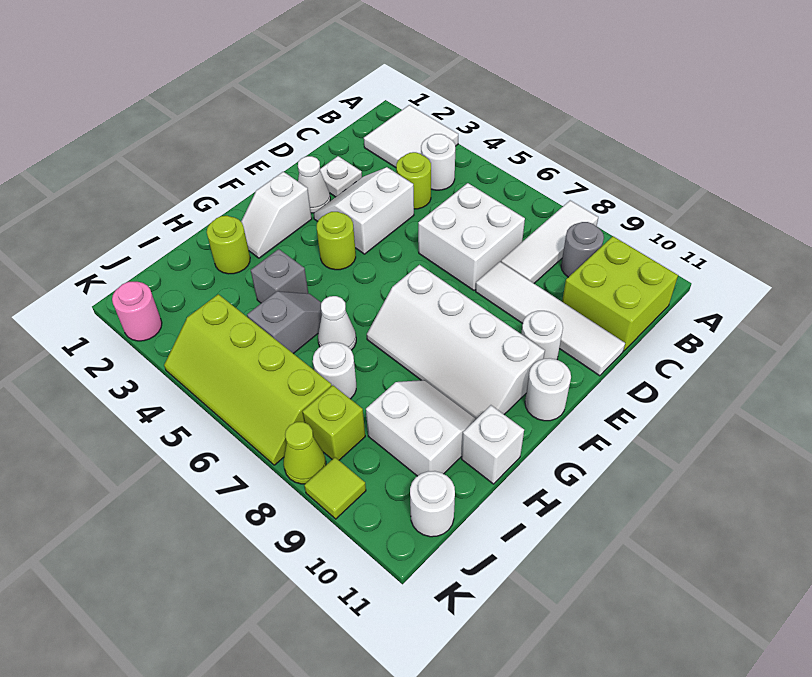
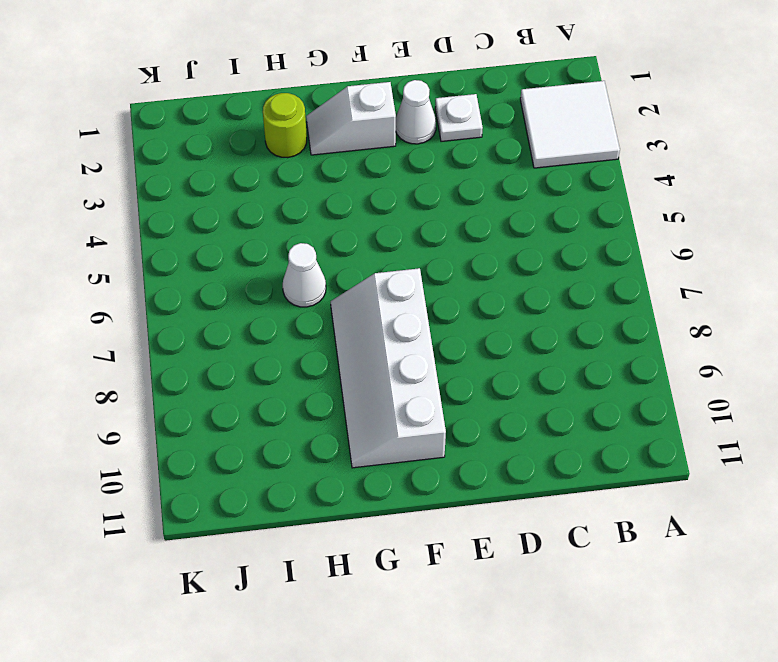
none -> white 1x3 tile [501,200,598,283]
none -> white 1x1 round brick [421,134,455,190]
none -> grey 1x1 round brick [561,222,604,277]

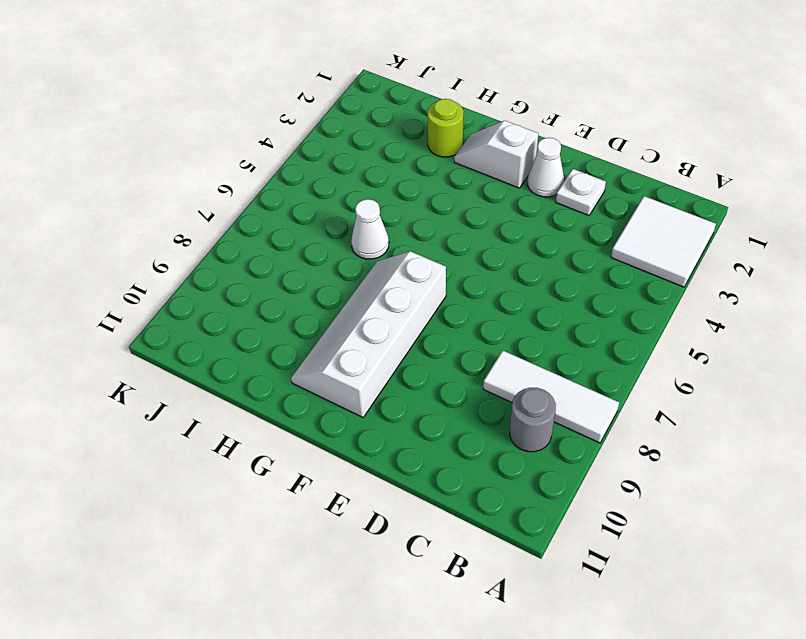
none -> white 1x1 round brick [421,134,455,190]
none -> lime 2x2 brick [562,236,678,351]
none -> lime 1x1 round brick [396,152,431,209]

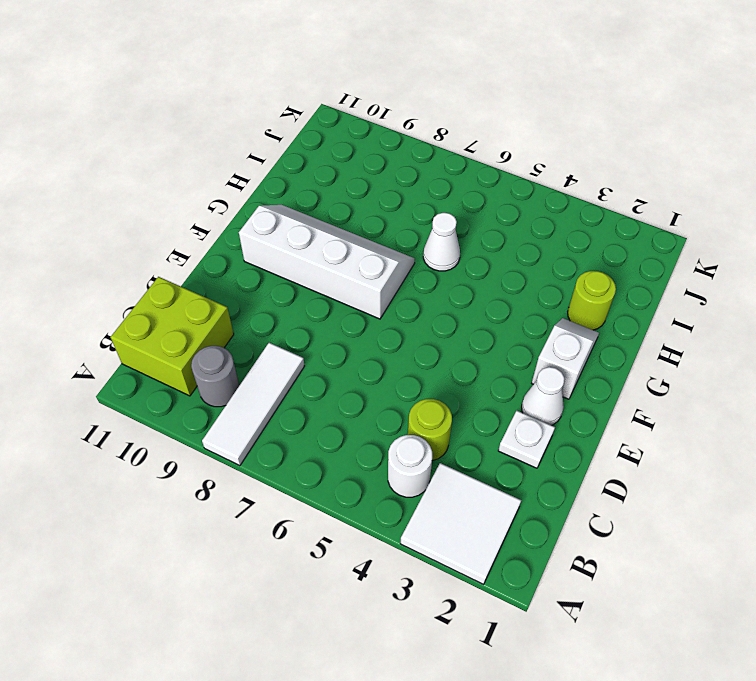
none -> white 2x2 brick [418,183,525,290]
none -> white 2x2 slope [314,167,414,254]
none -> white 1x4 tile [476,262,625,376]

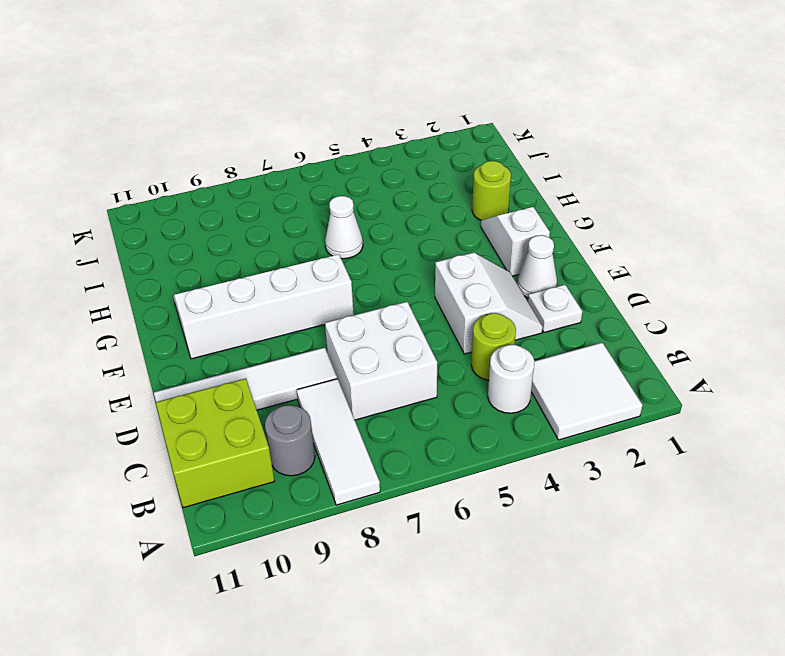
none -> white 1x1 round brick [521,311,563,360]
none -> lime 1x1 round brick [317,212,356,270]
none -> white 1x1 round brick [525,358,571,421]

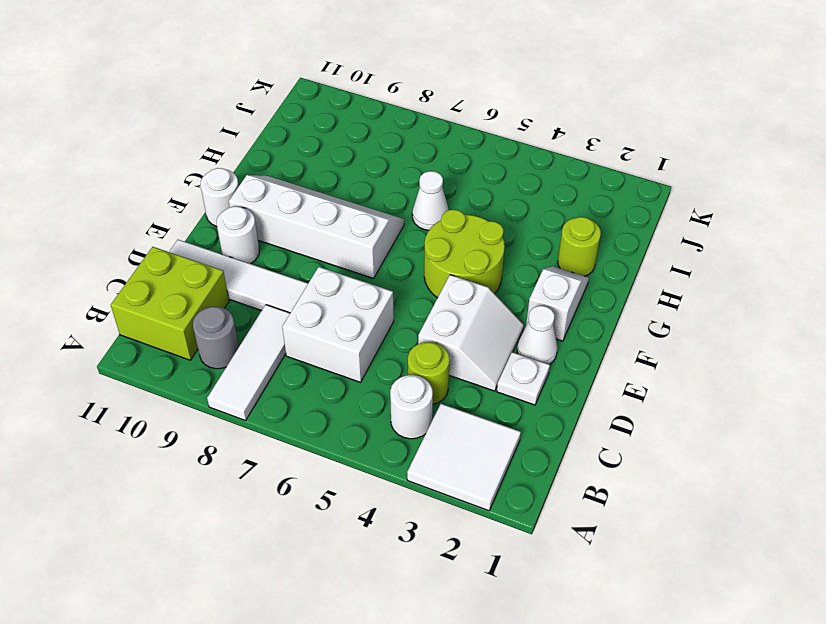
lime 2x2 round brick [424,210,505,298] -> lime 1x1 round brick [317,212,356,270]
none -> grey 1x1 brick [251,249,308,303]
none -> grey 1x2 slope [247,291,322,354]
none -> white 2x2 slope [366,380,476,476]

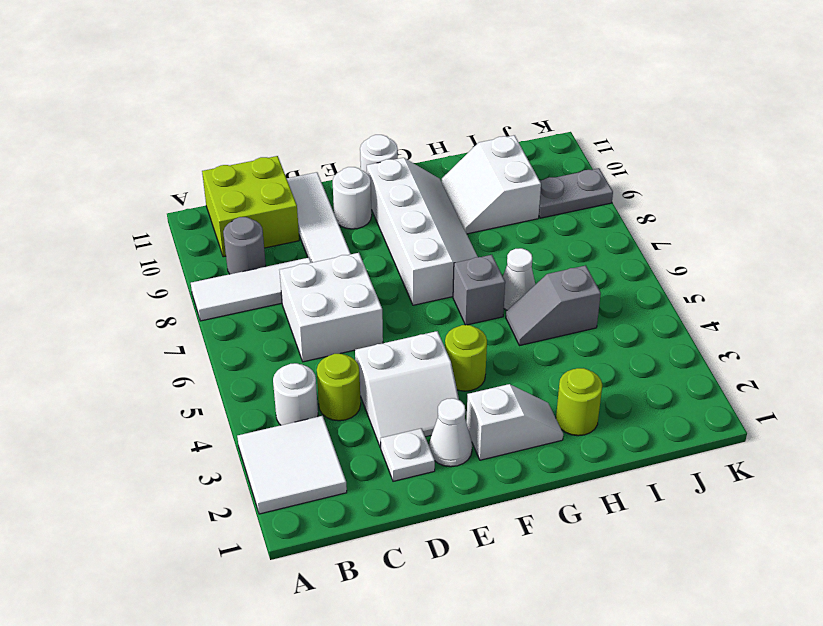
grey 1x1 brick [453,255,505,325] -> grey 1x1 brick moved to [251,249,308,303]
grey 1x2 plate [539,168,613,218] -> lime 1x1 tile [304,457,366,519]
none -> white 1x1 brick [462,405,524,484]
none -> white 1x1 round brick [313,342,356,399]
none -> lime 2x4 slope [164,294,332,465]

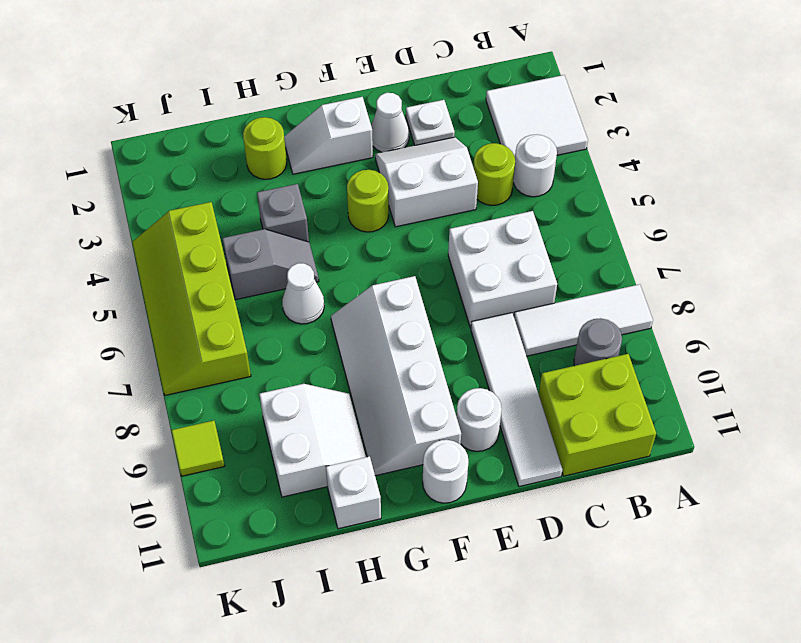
none -> white 1x1 round brick [313,342,356,399]
none -> lime 1x1 brick [302,385,365,460]
none -> white 1x1 round brick [410,471,455,537]

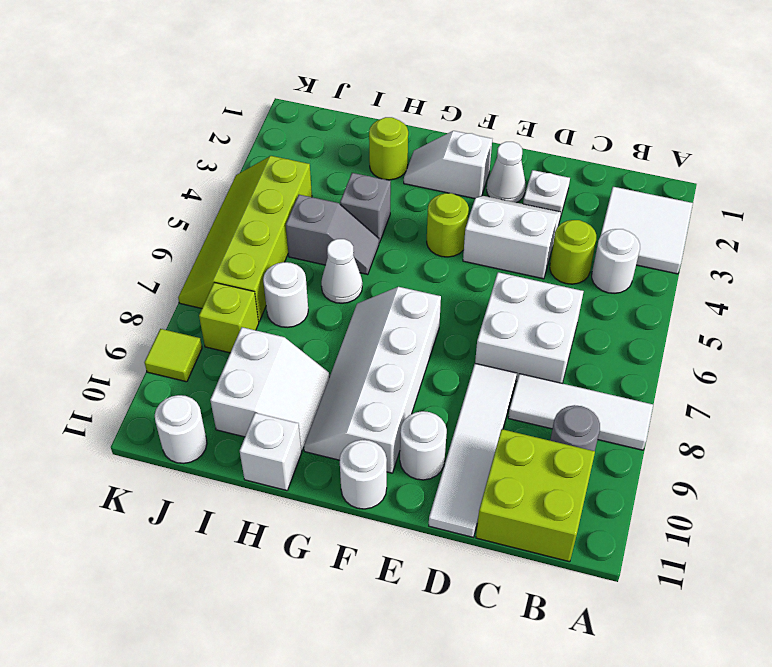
none -> pink 1x1 round brick [112,282,162,341]
none -> lime 1x1 cone [284,422,326,484]

